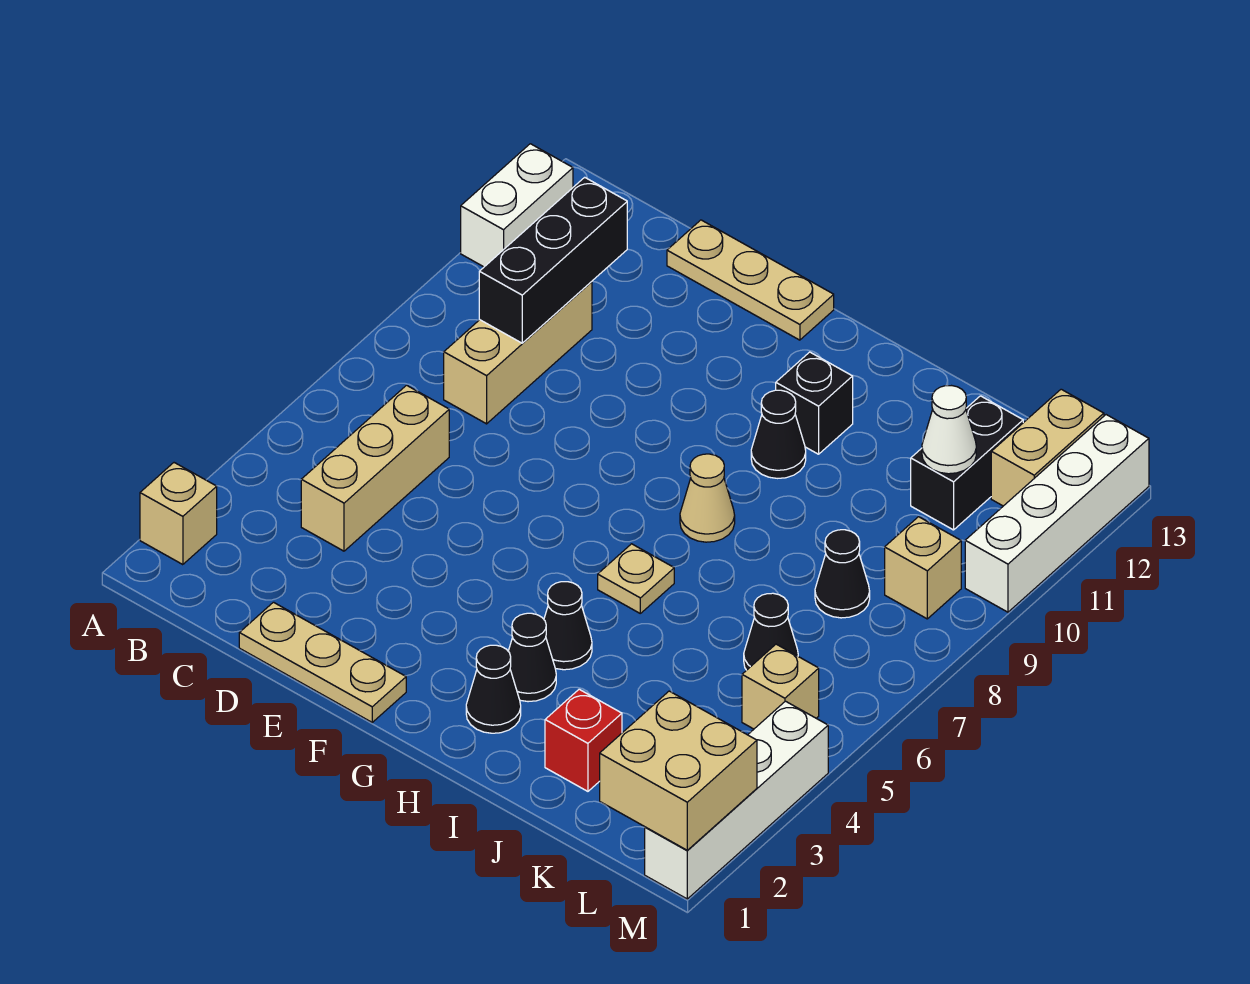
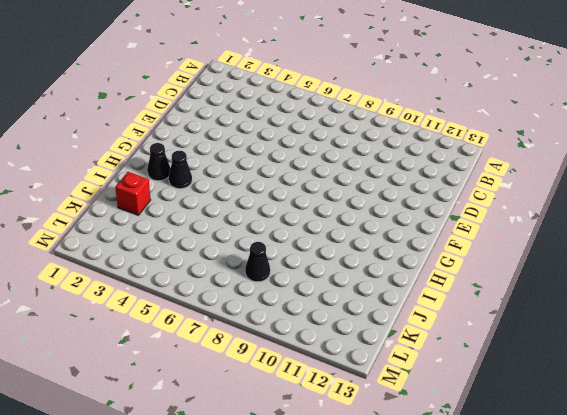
none -> tan 1x1 brick [140,463,217,565]
none -> white 1x2 brick [461,144,573,267]
none -> tan 1x3 brick [301,385,449,551]

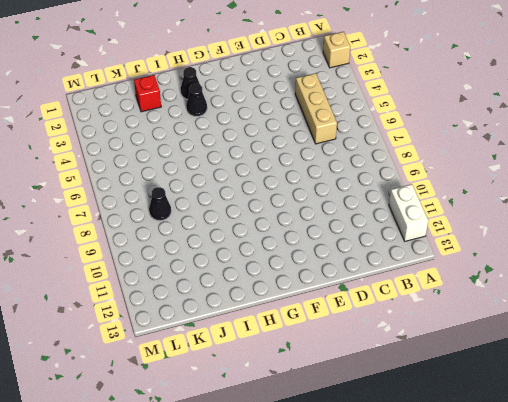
none -> tan 1x3 brick [444,282,592,424]
none -> tan 1x3 plate [239,602,406,722]
none -> tan 1x3 plate [667,220,834,340]

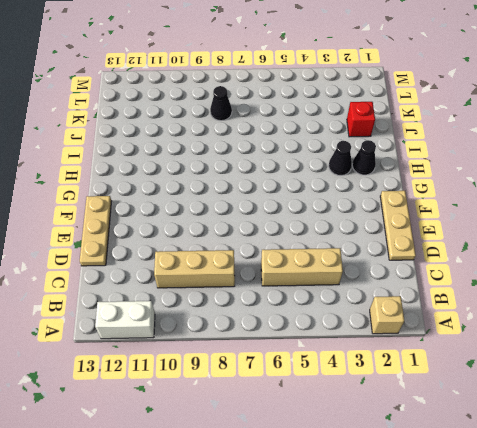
none -> black 1x1 cone [544,582,592,670]
none -> tan 1x1 plate [598,544,674,613]
none -> tan 1x1 cone [680,454,735,542]

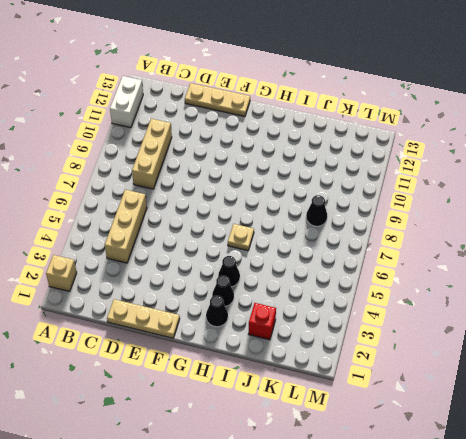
none -> tan 1x1 cone [680,454,735,542]
none -> black 1x1 cone [751,390,806,478]
none -> black 1x1 brick [776,352,853,454]

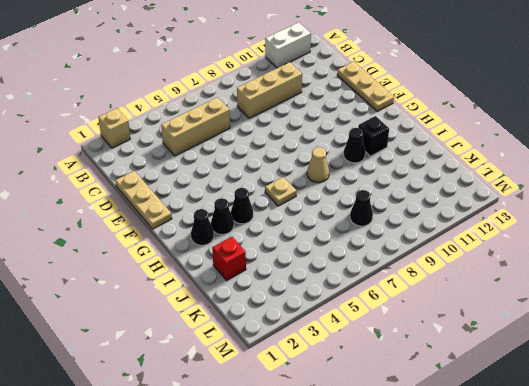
none -> black 1x1 cone [744,593,798,670]
none -> black 1x2 brick [911,396,1023,530]
none -> tan 1x1 brick [742,644,819,729]

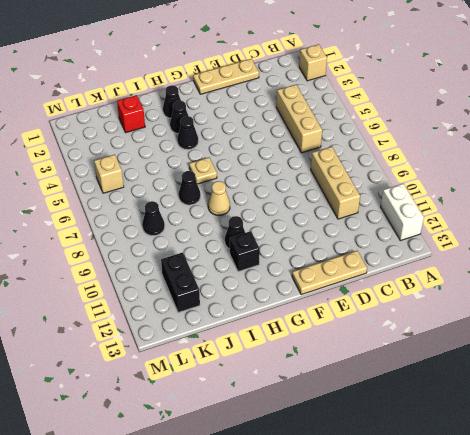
black 1x1 cone [179,171,201,205] -> black 1x1 cone moved to [744,593,798,670]
none -> tan 1x1 brick [885,517,961,619]
none -> tan 1x2 brick [991,389,1104,506]
none -> white 1x4 brick [645,701,828,899]

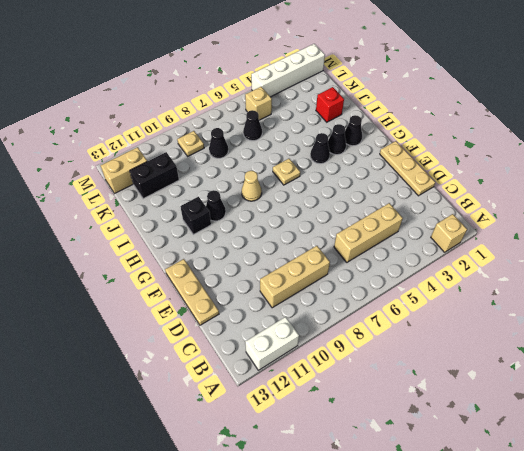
tan 1x1 plate [177,131,204,156] -> tan 1x1 brick [885,517,961,619]
none -> white 1x4 brick [965,415,1149,612]
none -> black 1x3 brick [479,177,627,343]
none -> white 1x1 cone [922,386,976,474]

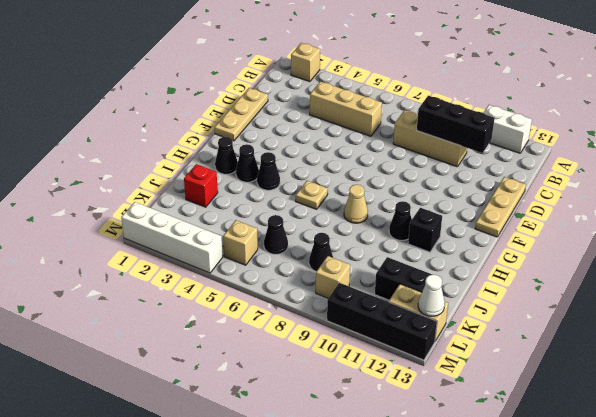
white 1x1 cone [418,275,445,316] -> white 1x1 cone moved to [922,386,976,474]
black 1x4 brick [327,283,437,360] -> white 1x4 brick [965,415,1149,612]
none -> tan 2x2 brick [600,691,757,850]

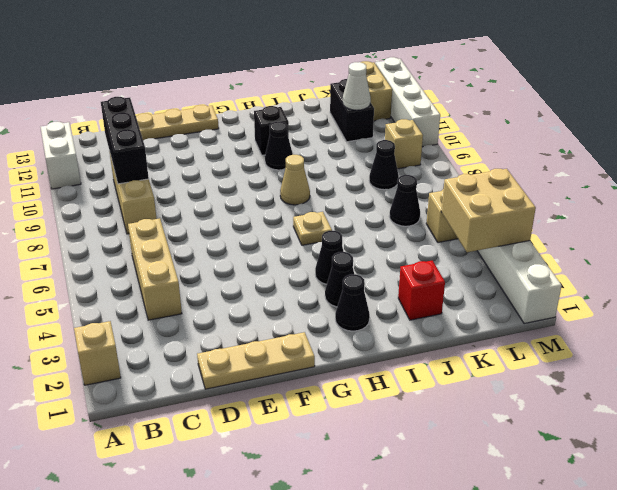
tan 2x2 brick [441,169,536,252] -> tan 2x2 brick moved to [600,691,757,850]

